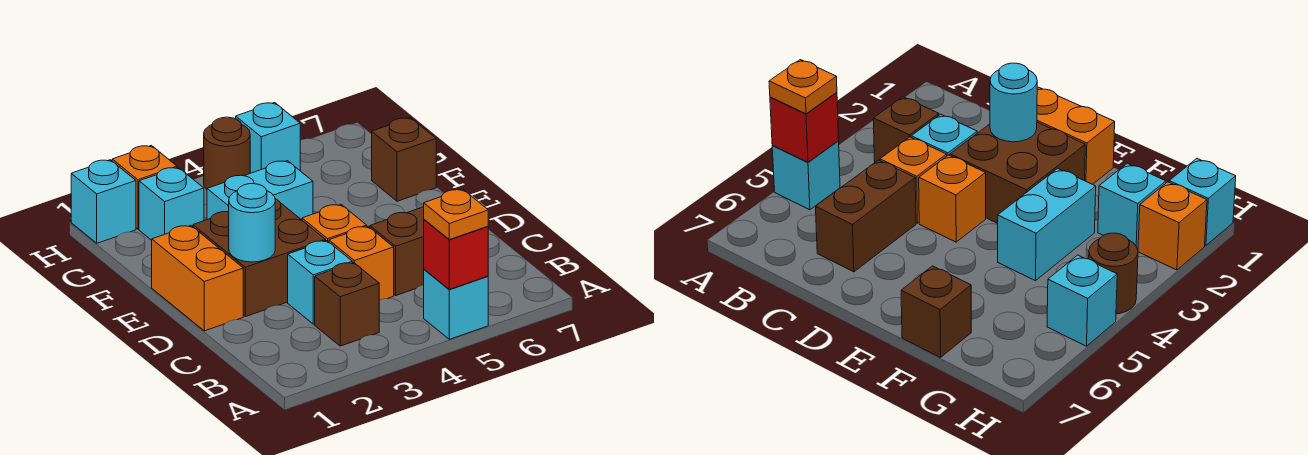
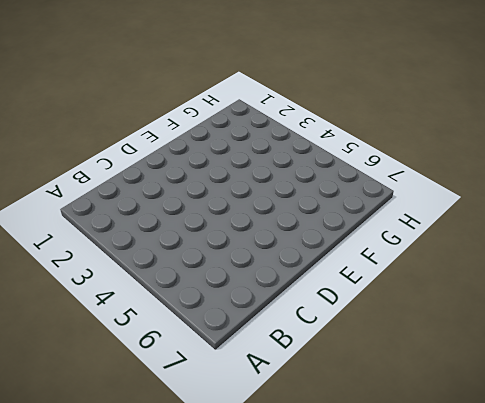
none -> cyan 1x1 brick [424,269,488,339]
none -> brown 1x1 brick [315,262,379,346]
none -> cyan 1x1 brick [288,241,352,324]

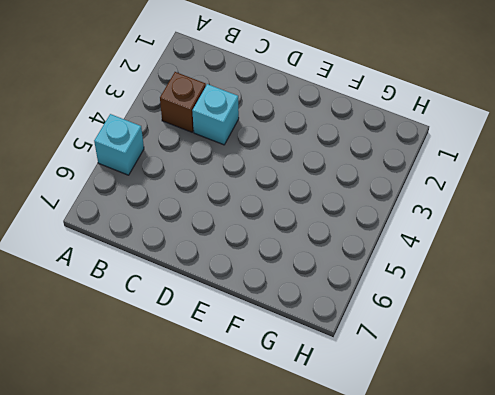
none -> orange 1x1 brick [329,226,394,300]
none -> brown 1x2 brick [370,207,424,295]
none -> orange 1x2 brick [152,225,243,331]

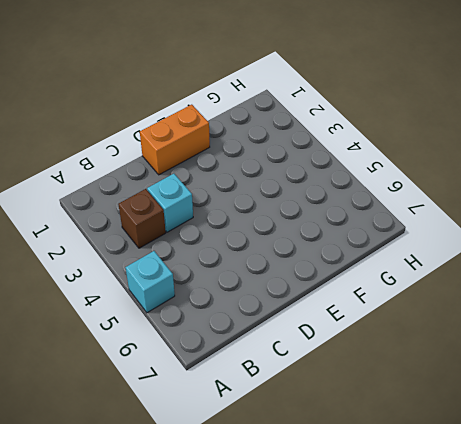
none -> orange 1x1 brick [329,226,394,300]
none -> brown 1x2 brick [370,207,424,295]
none -> brown 2x2 brick [193,199,326,317]

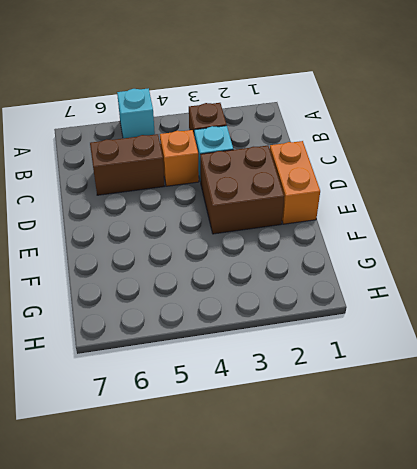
none -> orange 1x1 brick [302,205,367,242]
none -> cyan 1x2 brick [207,161,313,220]
none -> brown 1x1 brick [372,118,436,201]

